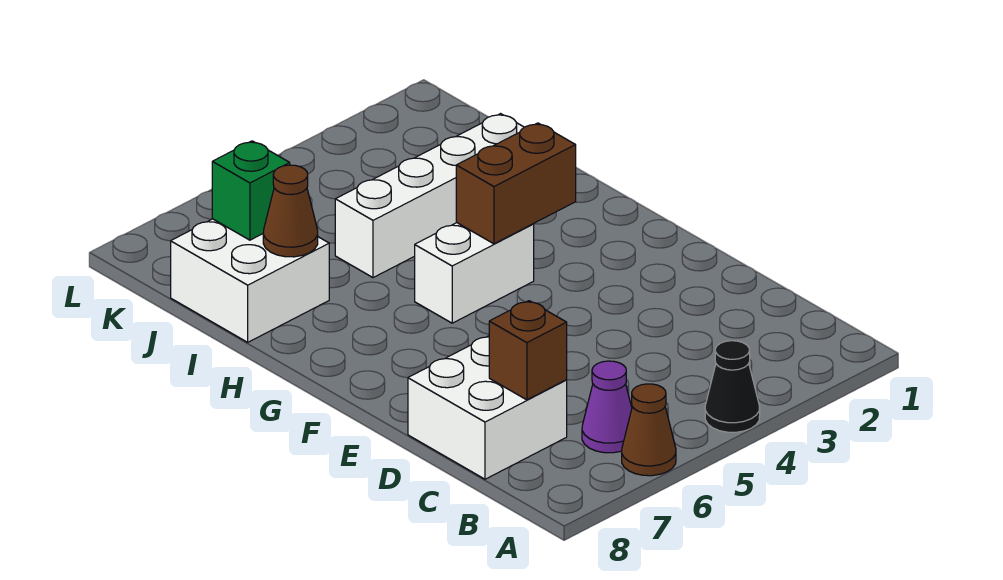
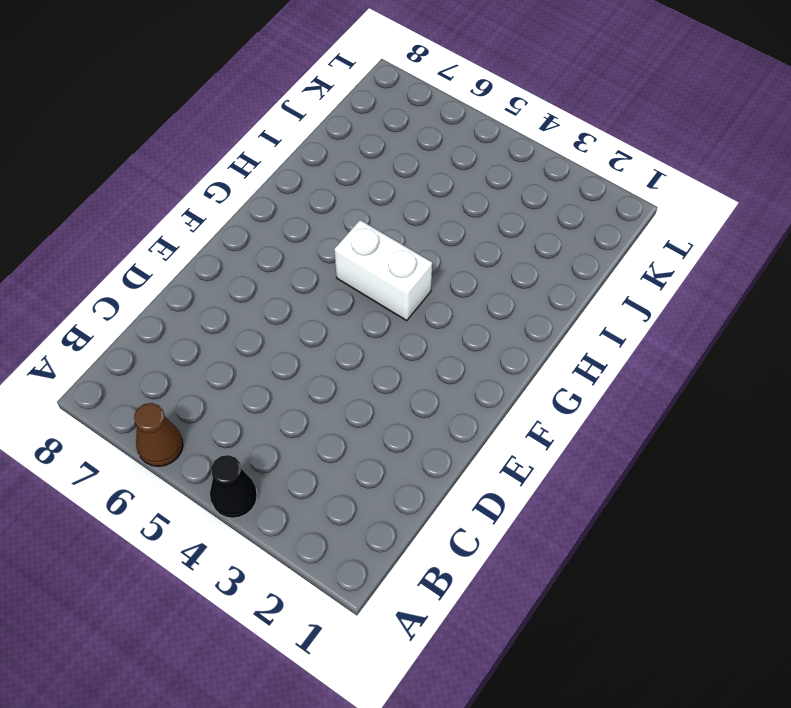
none -> purple 1x1 cone [582,361,632,453]
none -> white 2x2 brick [408,336,567,479]

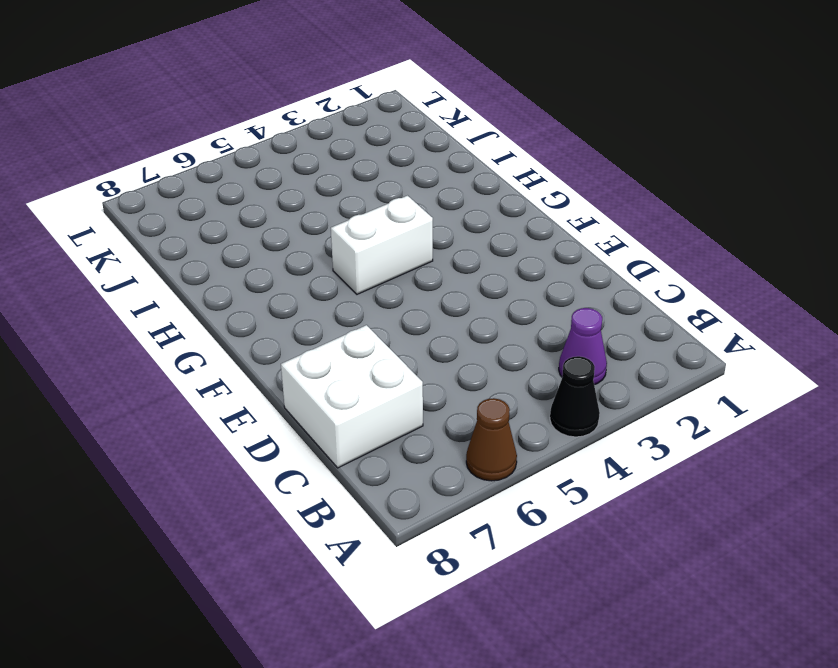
purple 1x1 cone [559,308,607,385] -> purple 1x1 cone moved to [582,361,632,453]
none -> white 1x4 brick [335,114,524,278]
none -> white 2x2 brick [171,219,329,342]

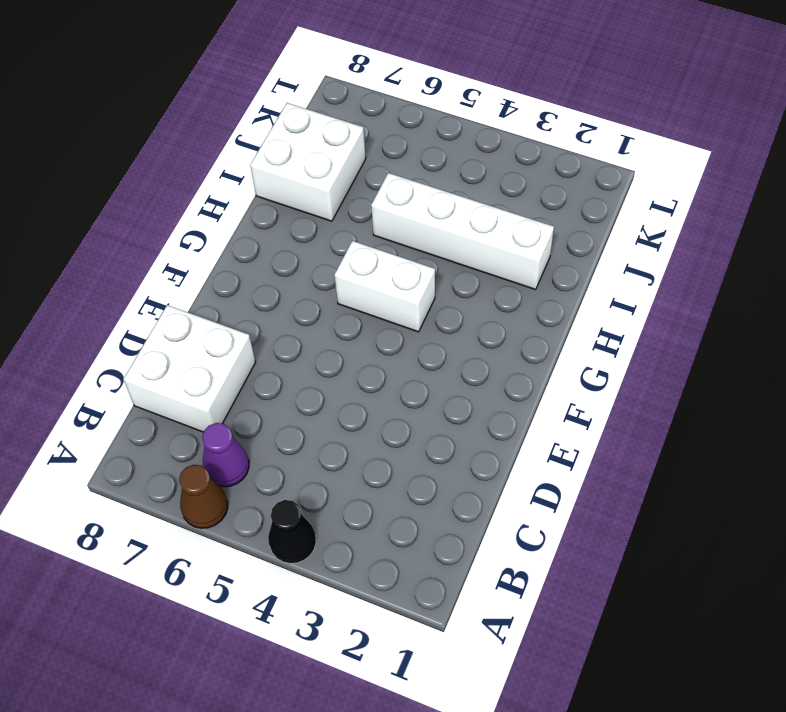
none -> brown 1x1 brick [489,301,567,400]
none -> brown 1x2 brick [456,123,576,244]

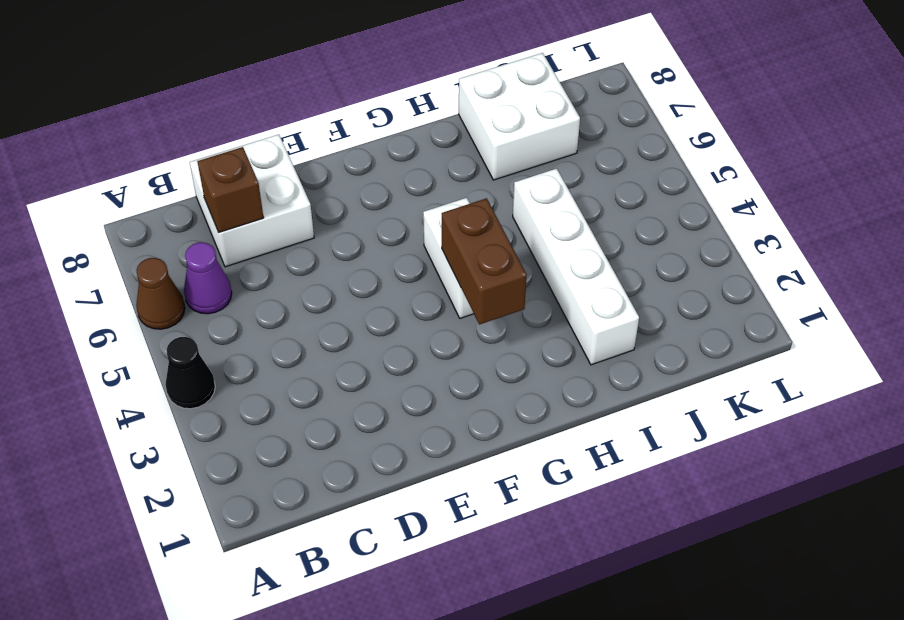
none -> brown 1x1 cone [263,165,318,257]
none -> green 1x1 brick [212,141,290,240]

